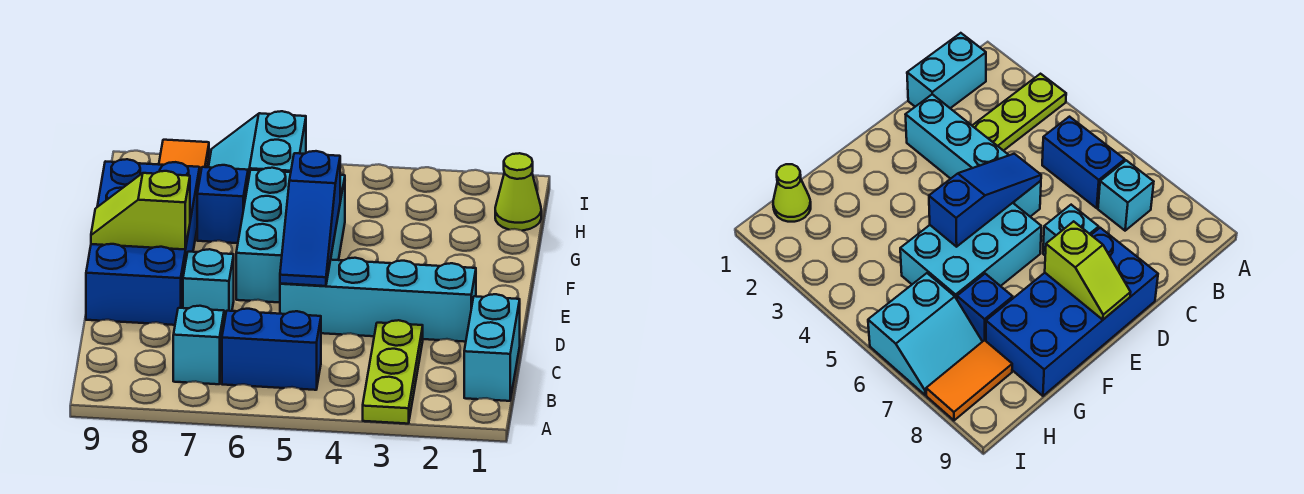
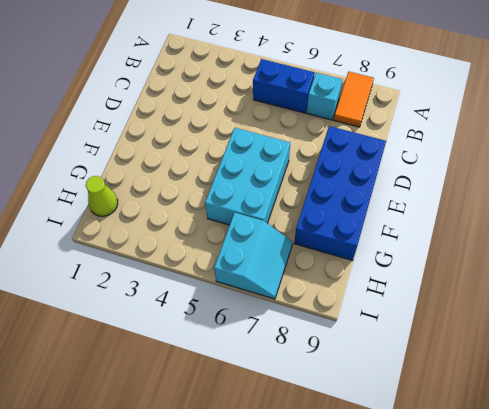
orange 1x2 tile [334,72,374,127] -> orange 1x2 tile moved to [159,140,209,175]
none -> lime 1x3 plate [363,320,423,424]
none -> cyan 1x2 brick [464,294,520,401]
none -> cyan 1x4 brick [280,258,476,342]

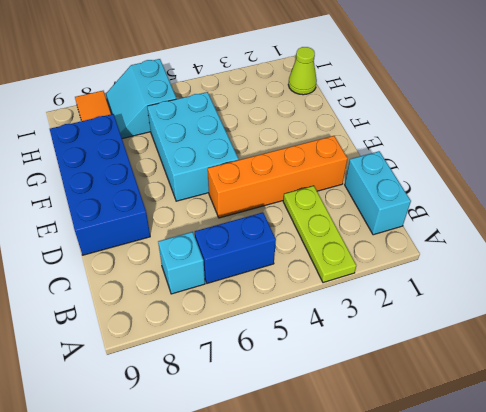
orange 1x4 brick [208,136,348,218] -> cyan 1x4 brick [280,258,476,342]
none -> cyan 1x1 brick [183,249,234,322]
none -> blue 1x1 brick [197,165,248,243]
none -> blue 1x3 slope [280,151,340,286]

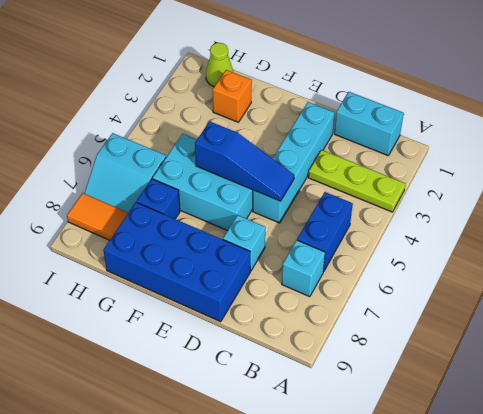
orange 1x1 brick [213,70,252,122] -> none
none -> lime 1x2 slope [91,171,190,250]

